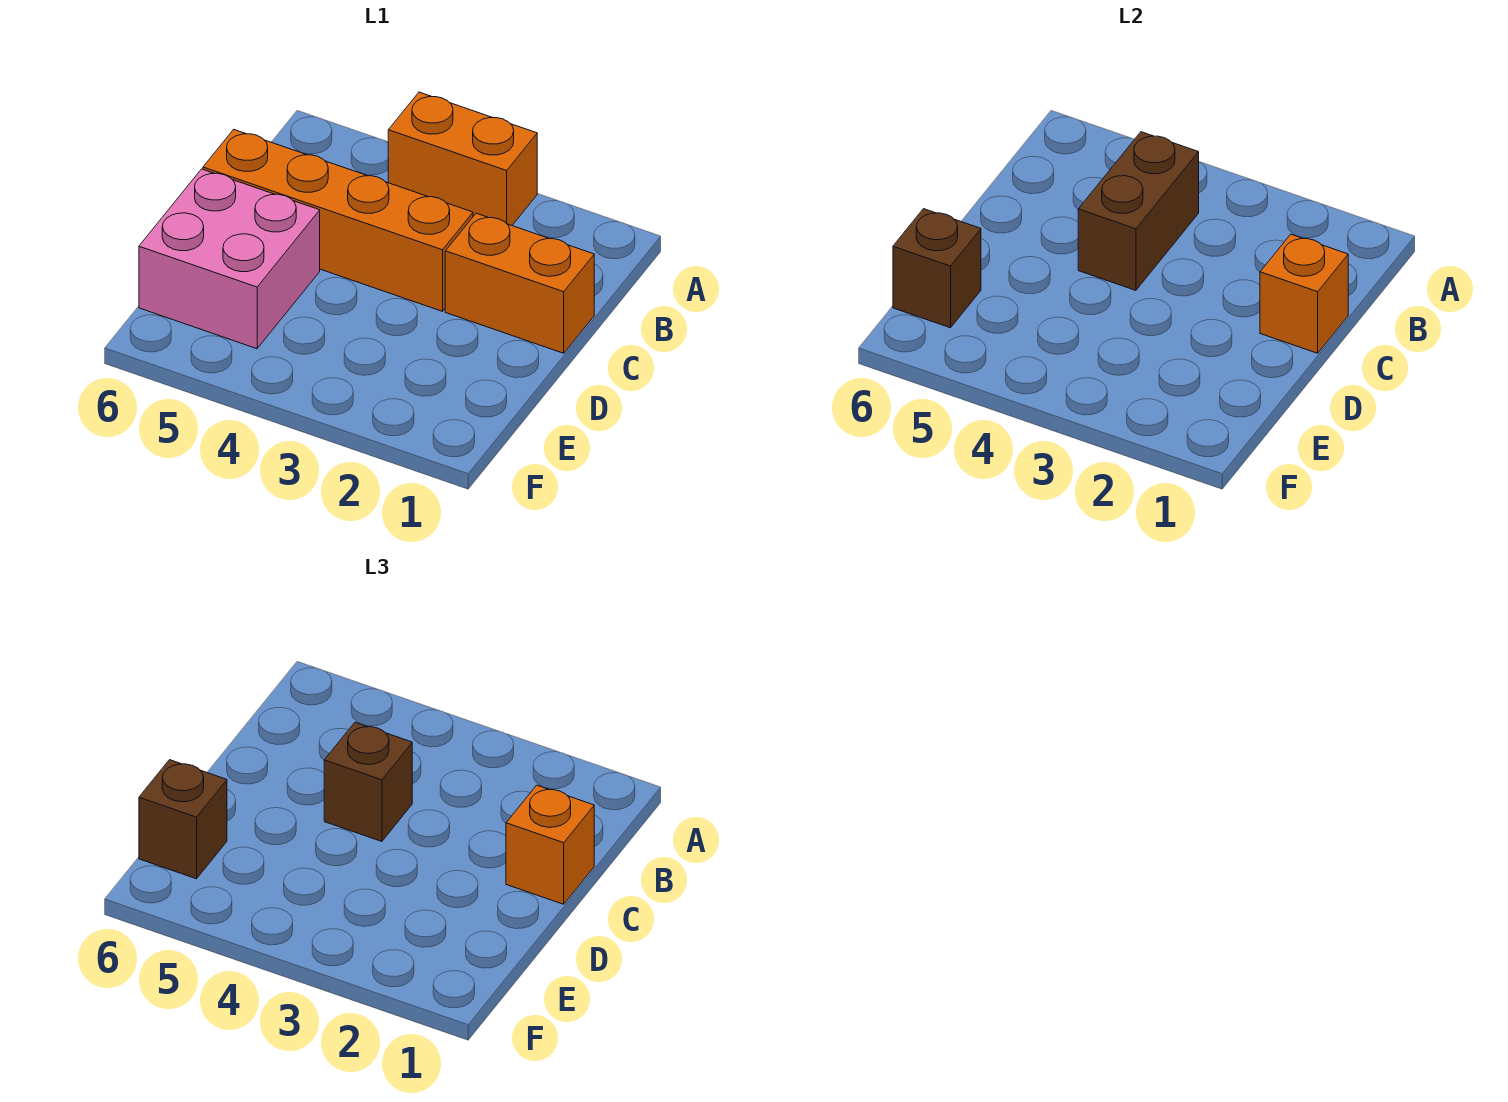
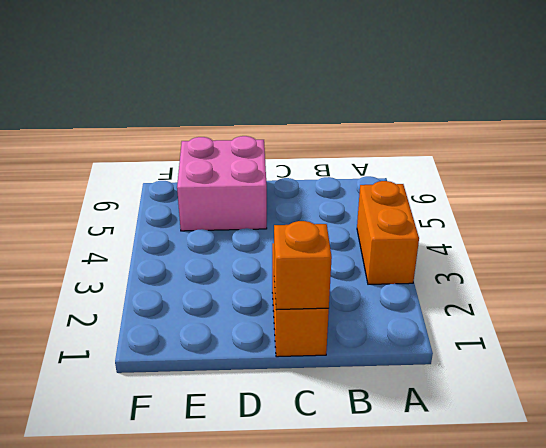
none -> orange 1x4 brick [203,129,473,311]
none -> brown 1x2 brick [1078,132,1199,290]

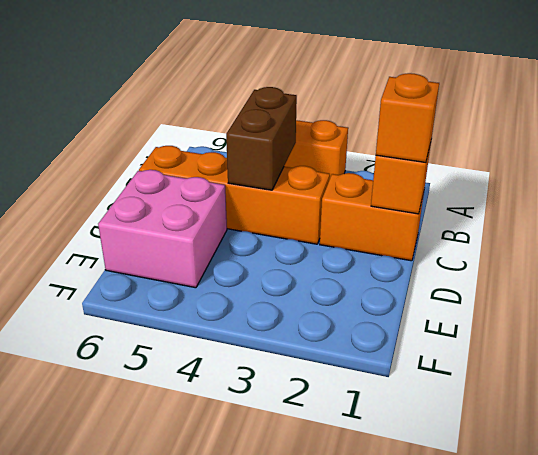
none -> brown 1x1 brick [893,209,981,328]
none -> brown 1x1 brick [324,723,412,841]

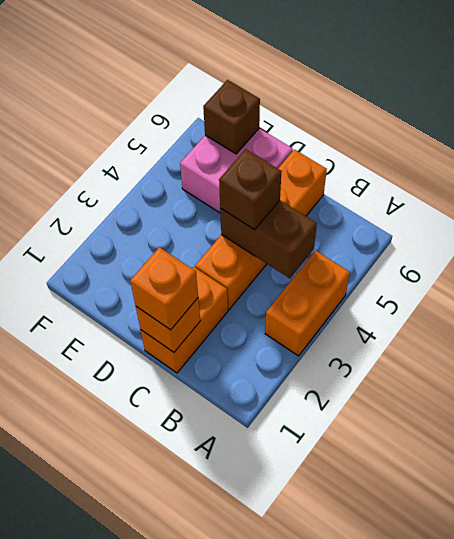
none -> brown 1x1 brick [139,760,227,879]

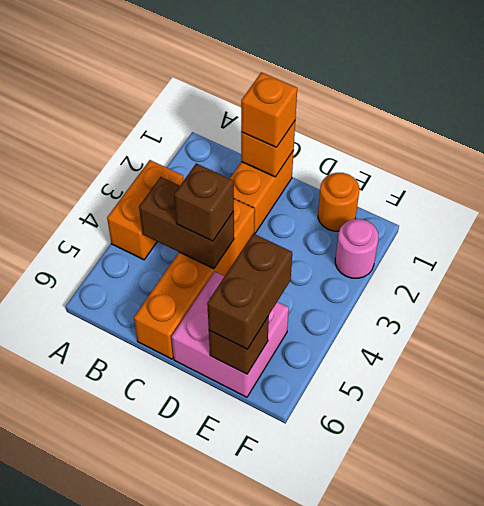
orange 1x1 round brick [318,173,359,231] -> none
brown 1x2 brick [207,234,292,349] -> brown 1x1 brick [139,760,227,879]
pink 1x1 round brick [335,219,378,278] -> none

